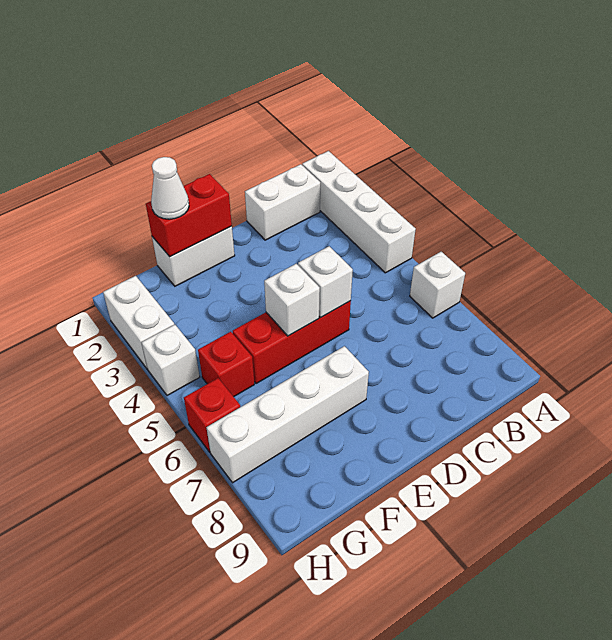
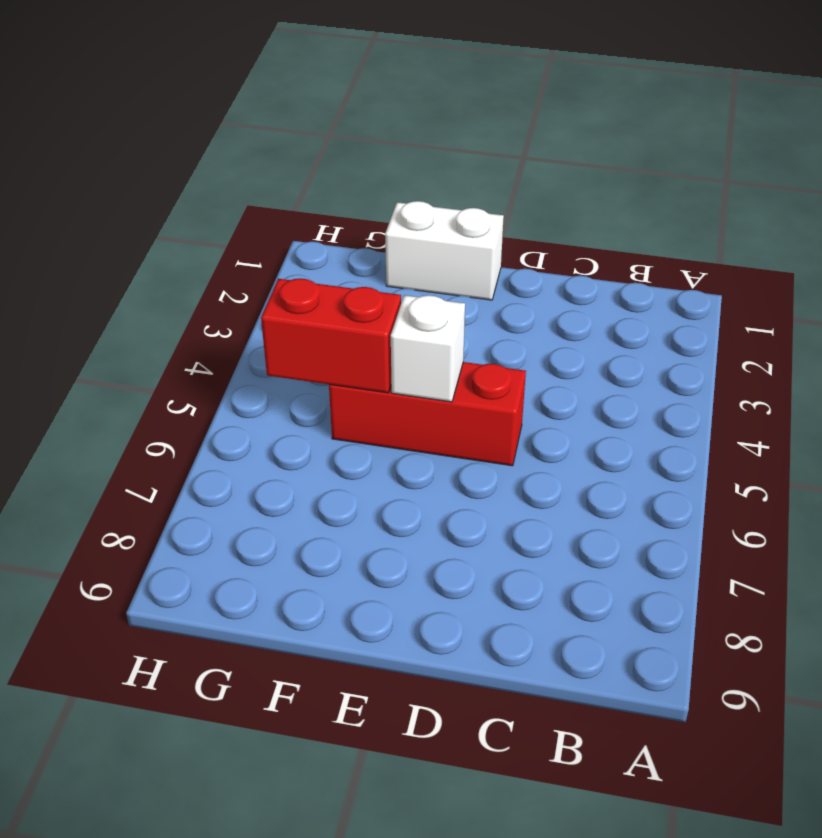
red 1x2 brick [261,278,401,393] -> red 1x2 brick moved to [146,174,232,257]
none -> white 1x4 brick [302,151,416,273]
none -> white 1x1 brick [410,252,465,318]
none -> white 1x2 brick [245,164,320,240]

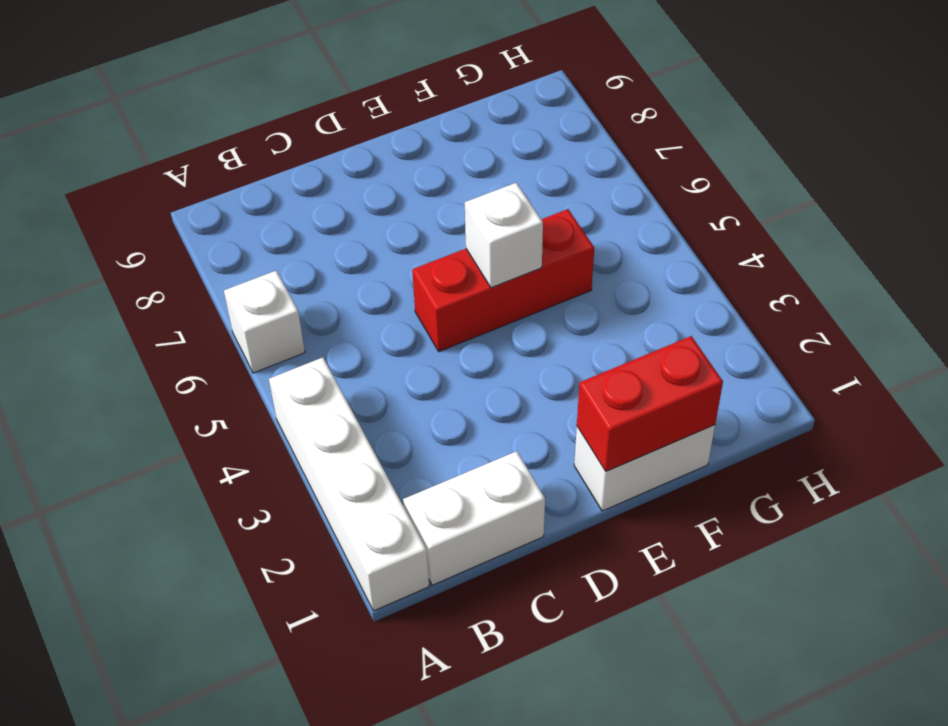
none -> white 1x4 brick [206,346,369,483]
none -> red 1x1 brick [198,332,254,397]
none -> white 1x2 brick [103,276,174,369]

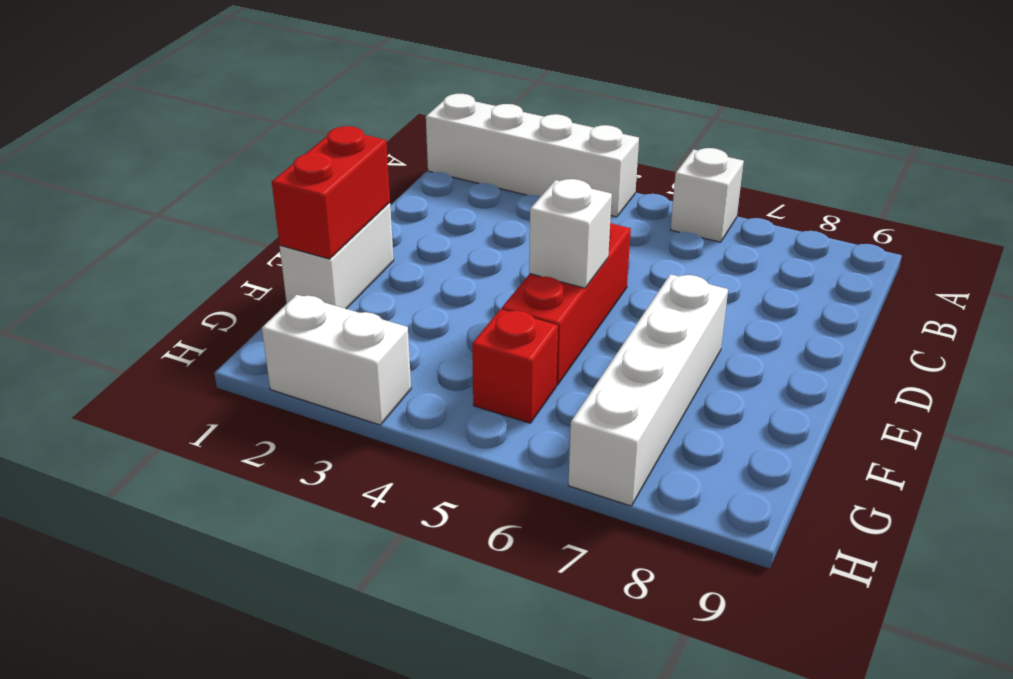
none -> white 1x2 brick [245,164,320,240]
none -> white 1x1 brick [142,325,200,396]
none -> red 1x1 brick [184,378,240,452]

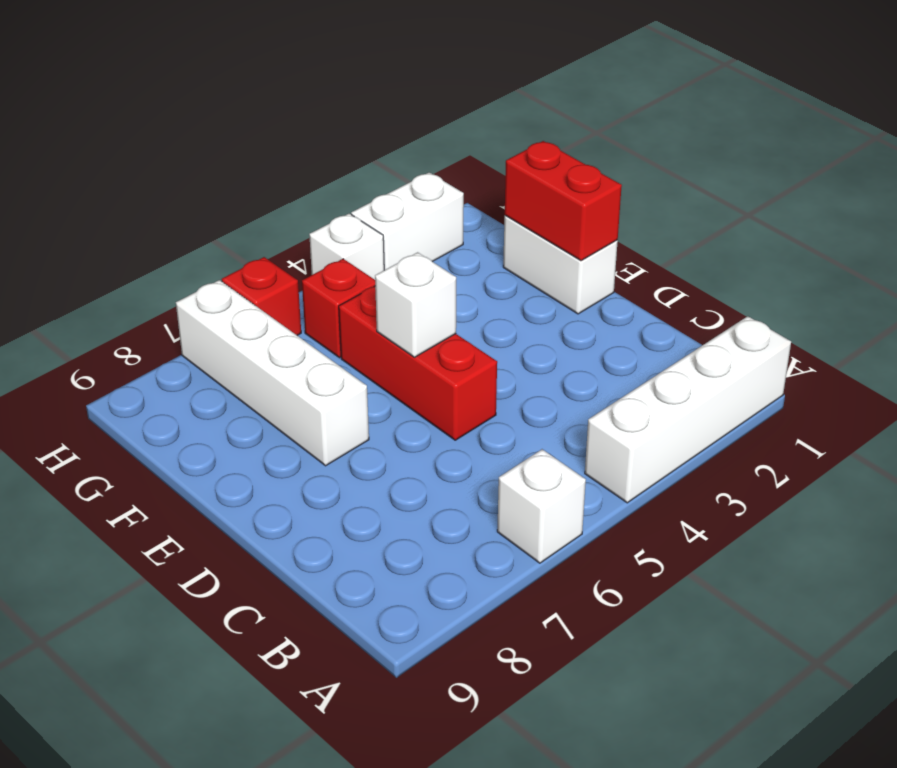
none -> white 1x2 brick [245,164,320,240]
none -> white 1x1 brick [298,246,353,318]
none -> white 1x1 cone [151,157,189,219]

